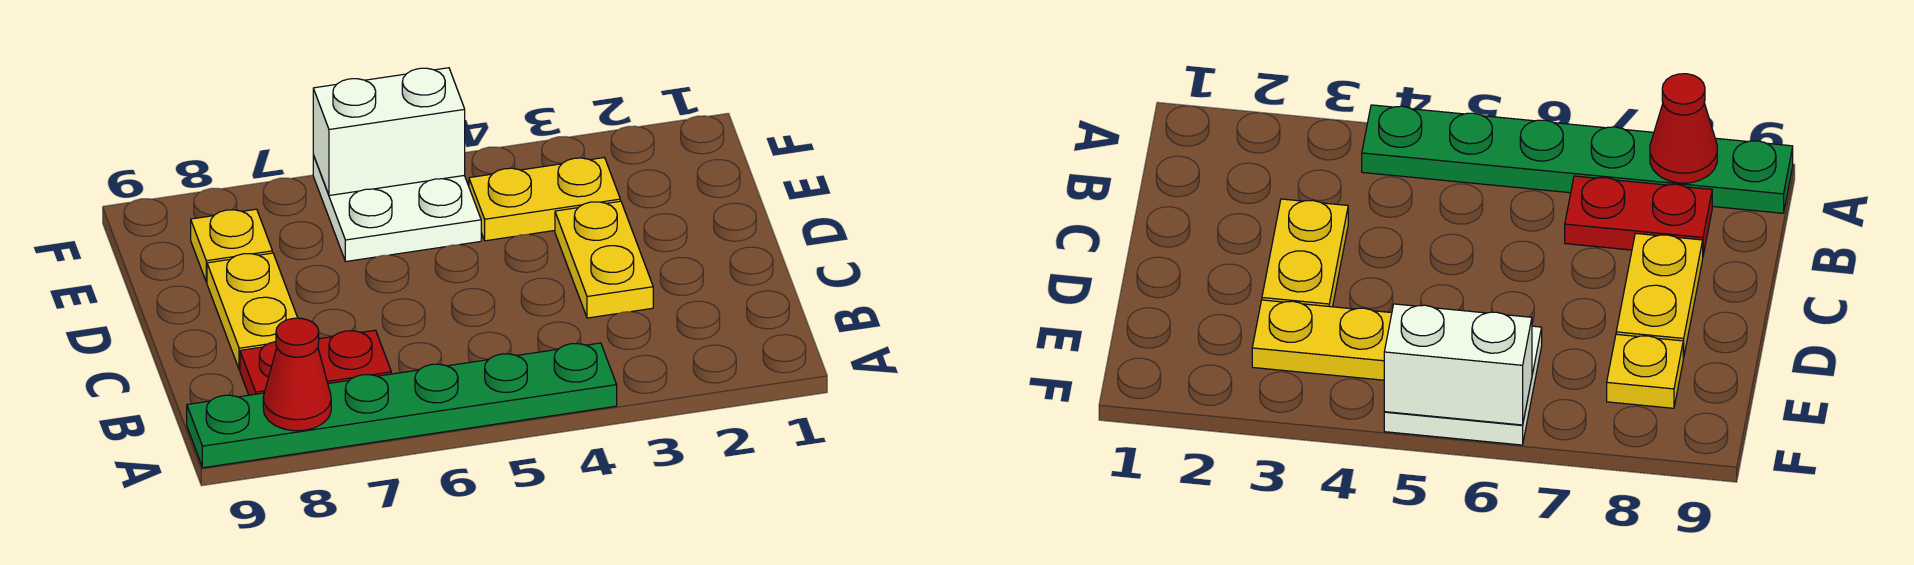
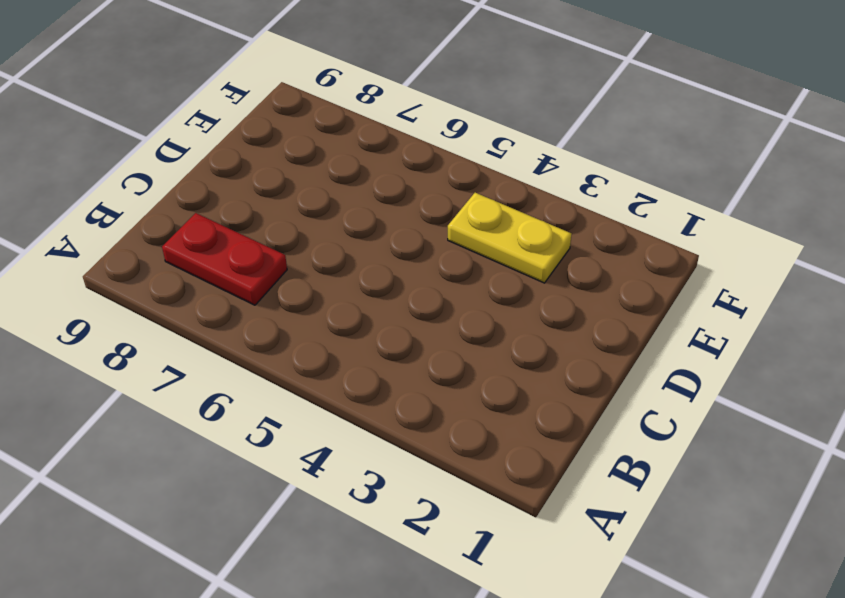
none -> green 1x6 plate [187,343,617,468]
none -> yellow 1x2 plate [555,201,653,318]

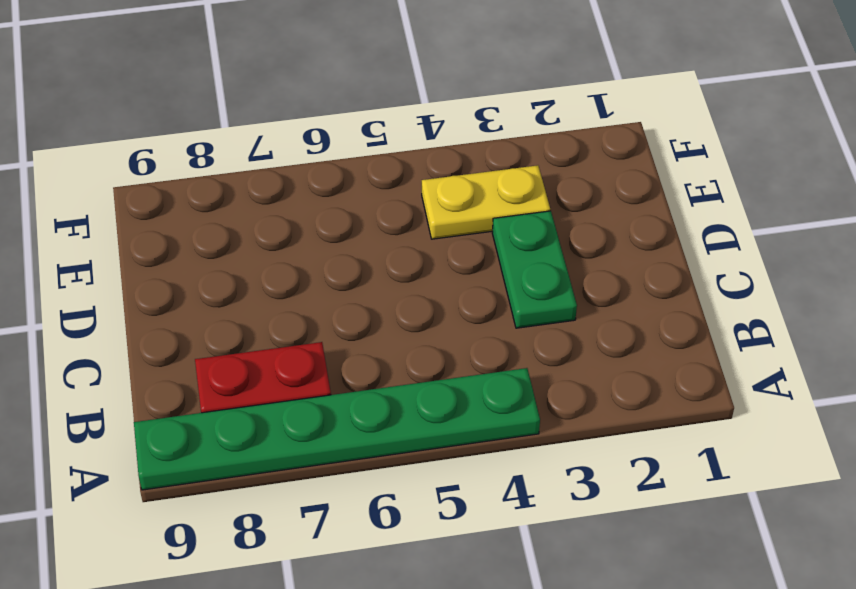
green 1x2 plate [492,211,577,328] -> yellow 1x2 plate [555,201,653,318]
none -> yellow 1x2 plate [207,253,298,370]
none -> white 2x2 plate [313,155,481,261]

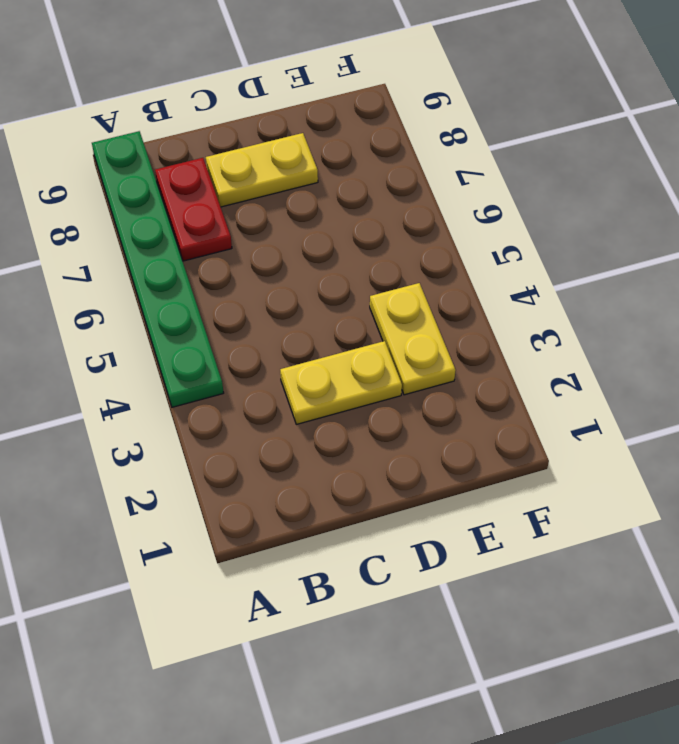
none -> white 2x2 plate [313,155,481,261]
none -> yellow 1x1 plate [191,209,272,282]

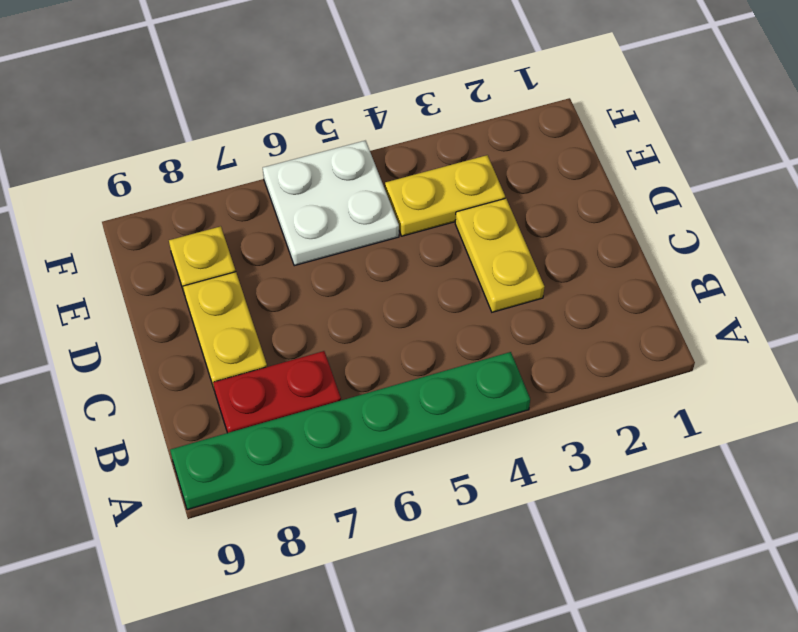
none -> red 1x1 cone [263,318,331,431]
none -> white 1x2 brick [313,68,465,196]

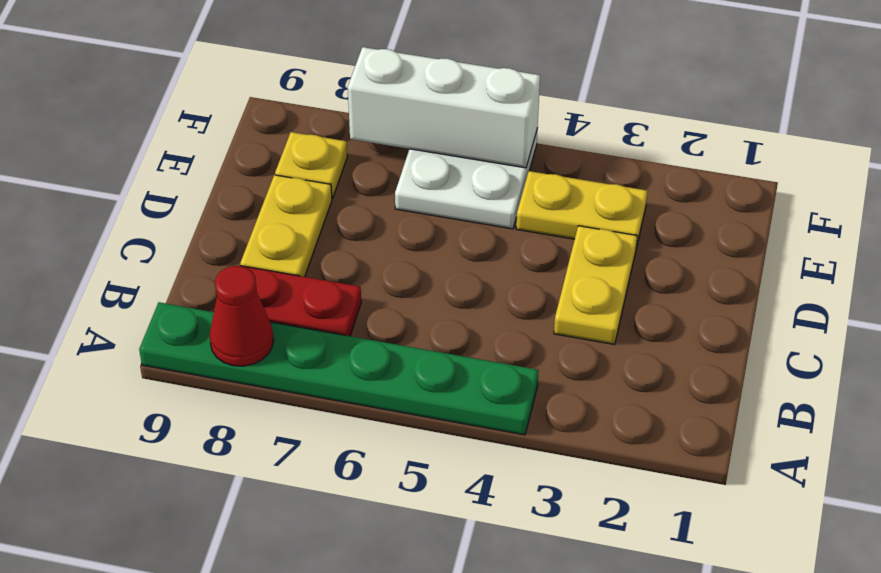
white 1x3 brick [348,47,540,168] -> white 1x2 brick [313,68,465,196]

